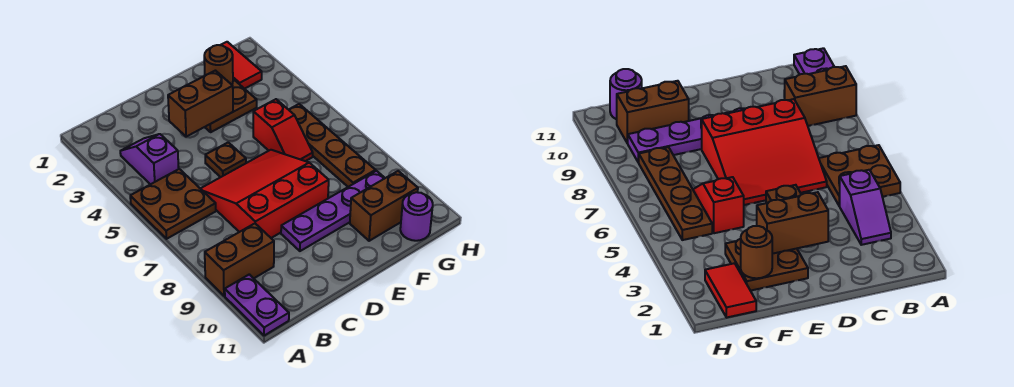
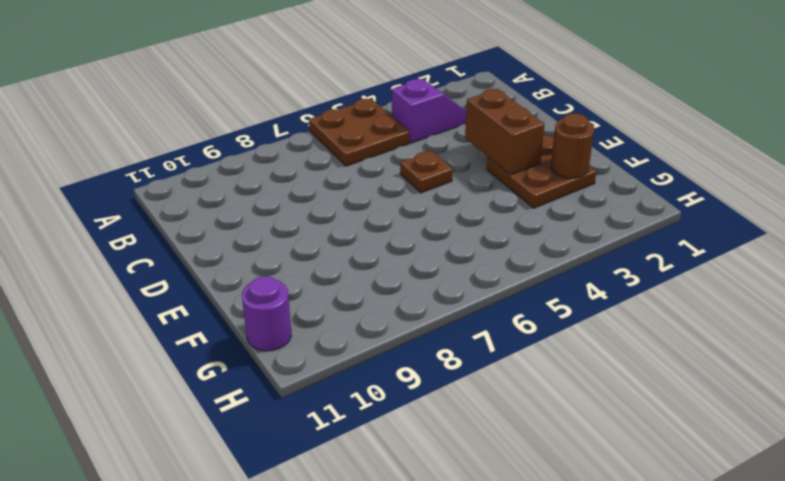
none -> brown 1x2 brick [205,224,274,296]
none -> purple 1x2 plate [225,274,289,336]
none -> red 3x3 slope [201,150,329,238]

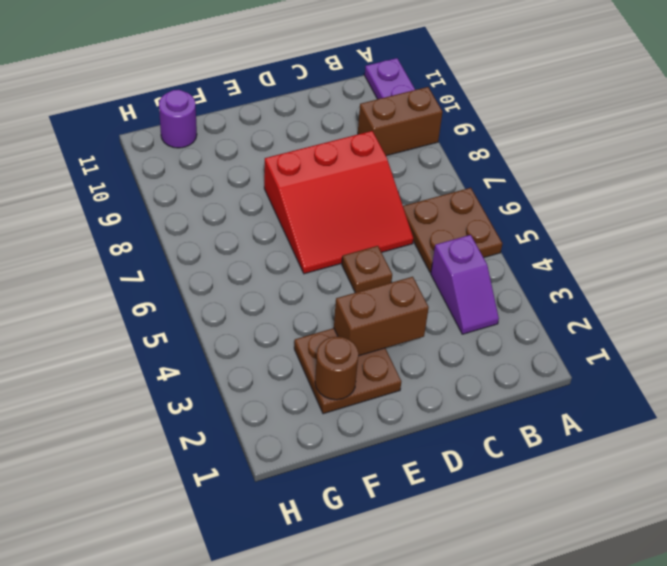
none -> purple 1x4 plate [281,171,385,251]
none -> red 1x2 slope [253,99,313,161]
none -> brown 1x2 brick [350,171,418,241]

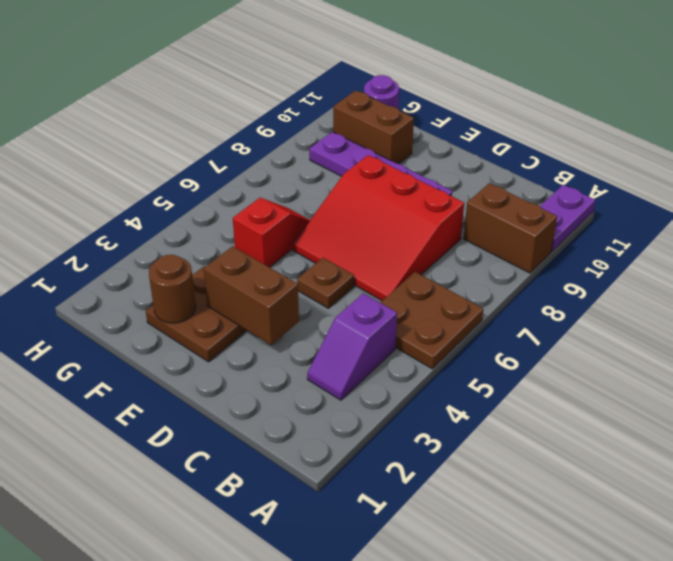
none -> red 1x2 tile [221,42,262,89]
none -> brown 1x4 plate [289,104,376,187]

